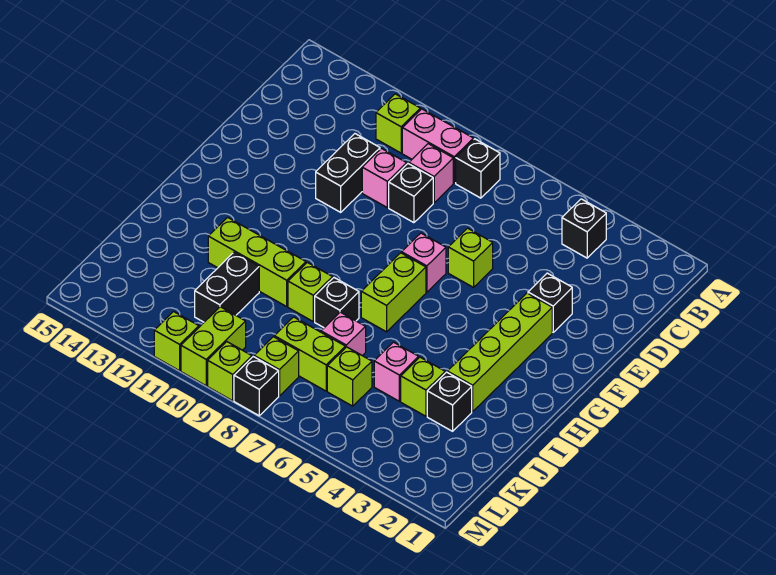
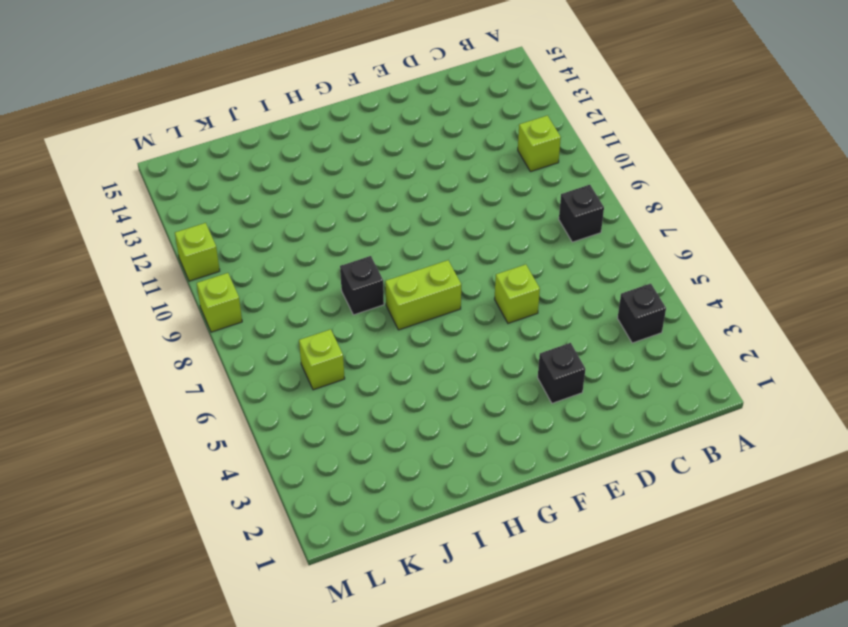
none -> pink 1x2 brick [402,109,474,183]
none -> pink 1x1 brick [409,144,453,203]
none -> black 1x1 brick [389,164,433,223]

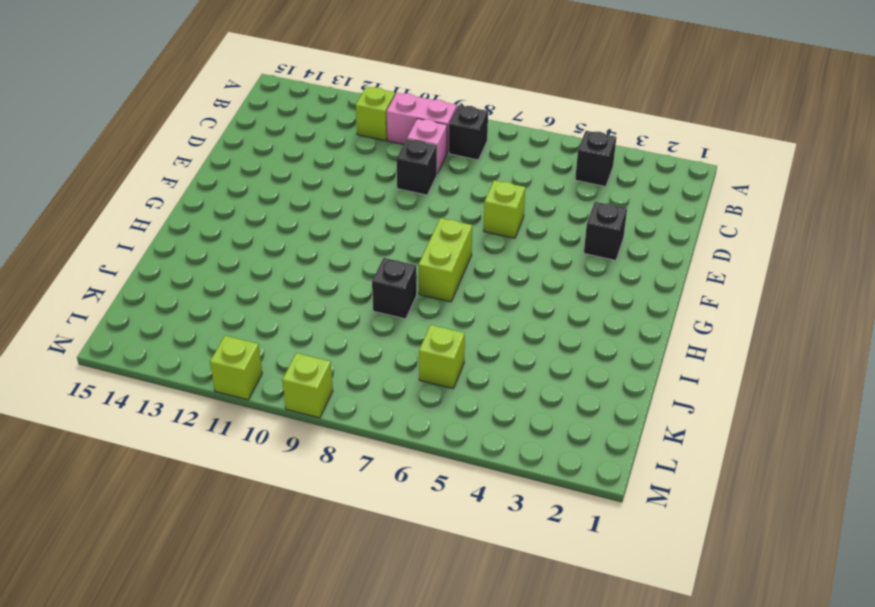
none -> pink 1x1 brick [362,149,407,208]
none -> black 1x2 brick [316,134,380,212]
none -> lime 1x4 brick [447,293,552,411]

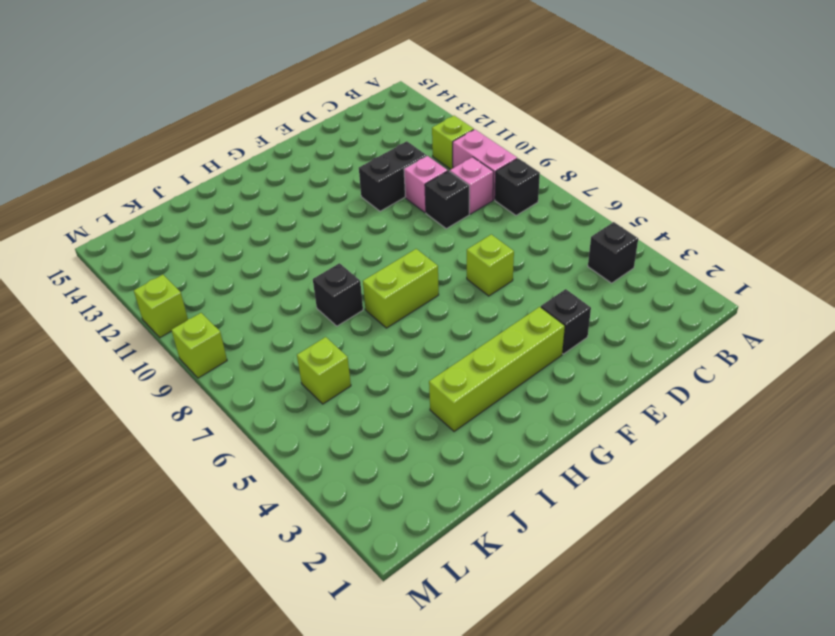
none -> pink 1x1 brick [402,233,446,292]
none -> lime 1x1 brick [288,262,333,321]
none -> lime 1x3 brick [208,217,306,306]

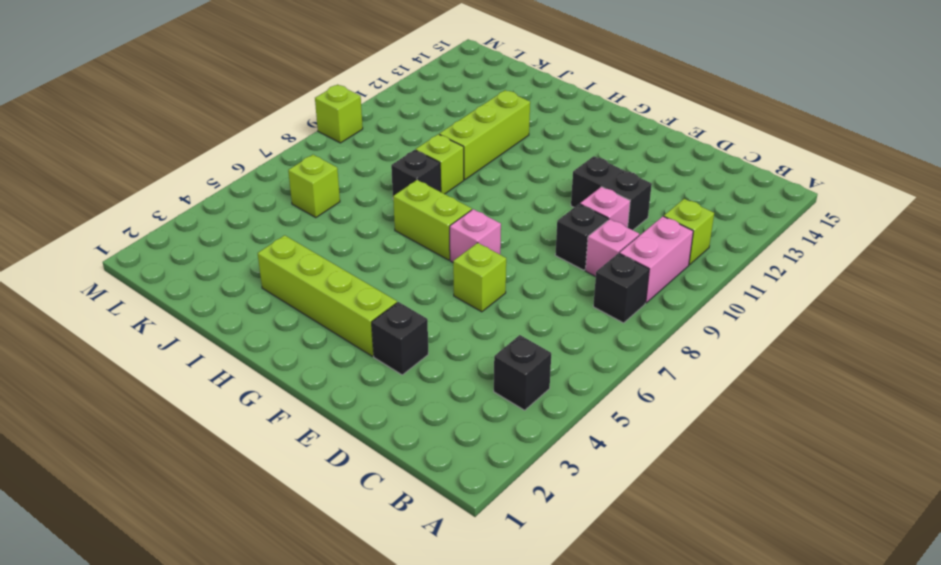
none -> black 1x1 brick [427,372,472,431]
none -> lime 1x1 brick [401,357,445,416]
none -> pink 1x1 brick [374,342,419,401]

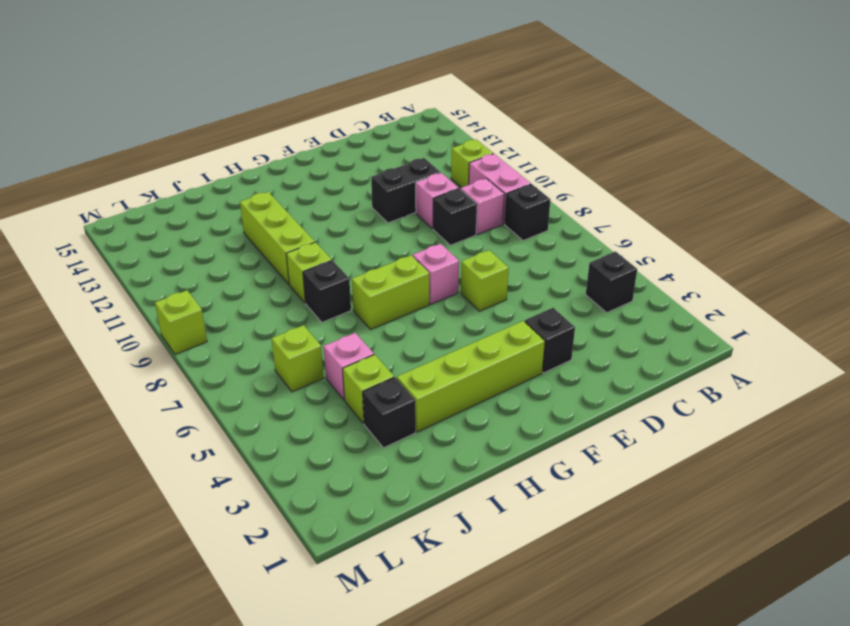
none -> pink 1x1 brick [321,312,366,356]
none -> black 1x2 brick [195,252,259,322]
none -> lime 1x2 brick [274,317,345,391]

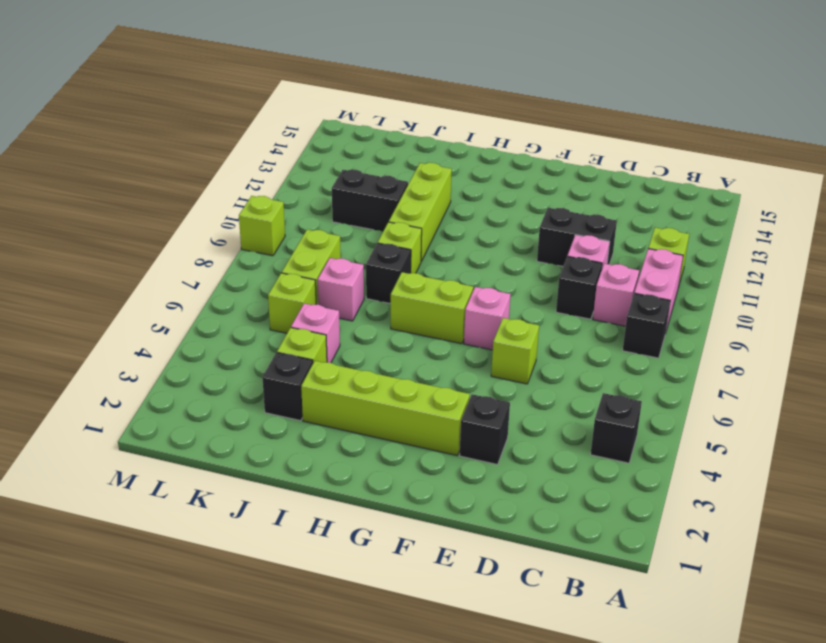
none -> lime 1x1 brick [254,337,299,396]
none -> lime 1x2 brick [181,307,246,386]
none -> black 1x1 brick [234,357,279,416]

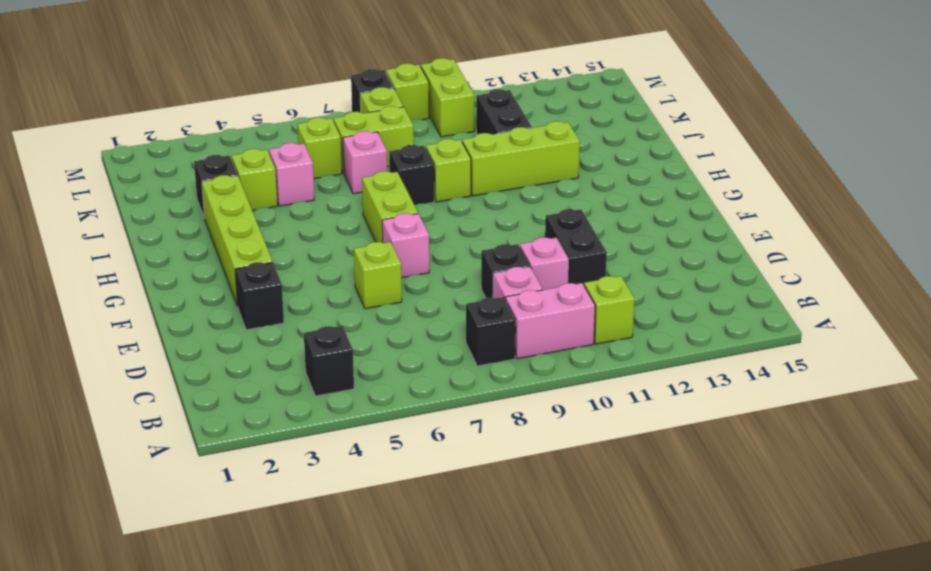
none -> lime 1x1 brick [154,312,199,371]

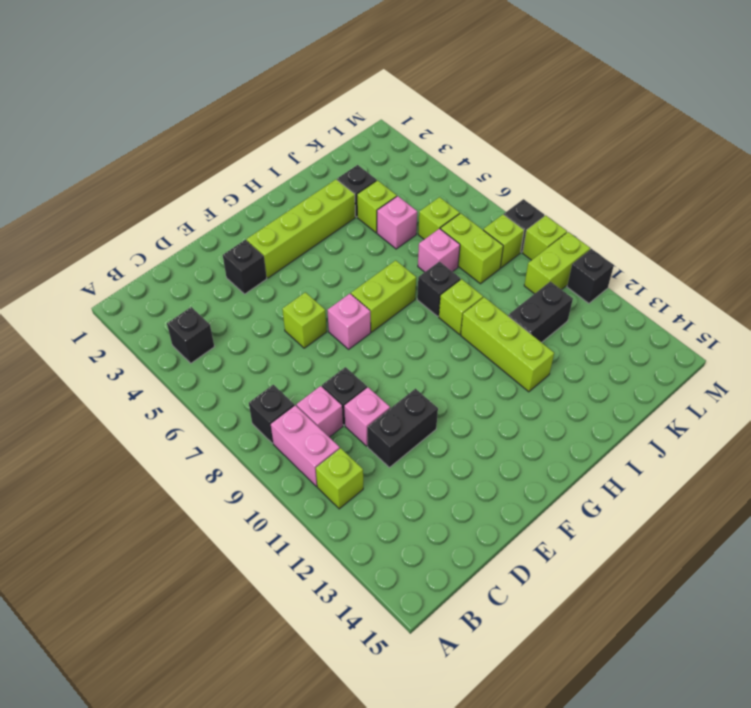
black 1x1 brick [567,249,614,303] -> lime 1x1 brick [154,312,199,371]

